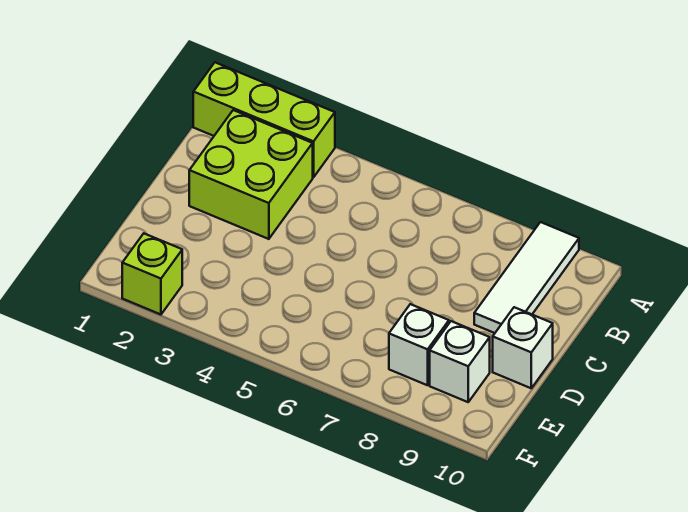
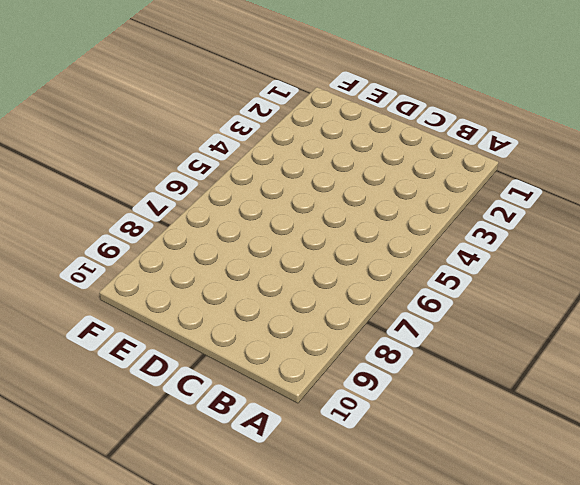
none -> lime 1x3 brick [193,62,335,177]
none -> white 1x3 tile [474,222,579,333]

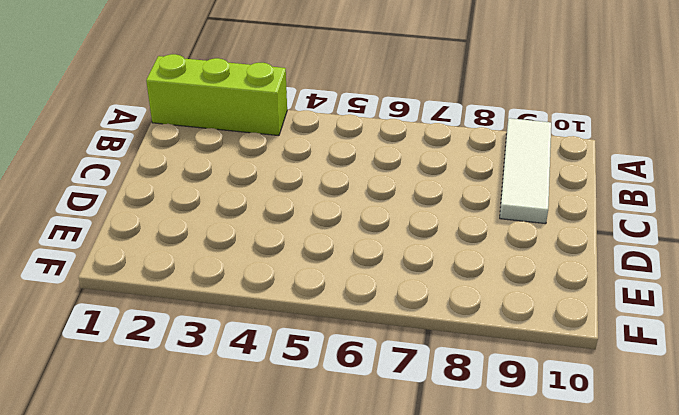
none -> lime 2x2 brick [189,110,313,239]
none -> white 1x1 brick [493,307,553,388]

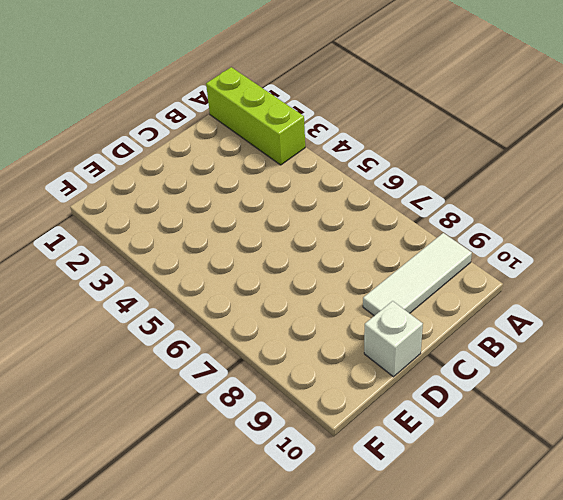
none -> lime 2x2 brick [189,110,313,239]
none -> white 1x1 brick [389,304,449,385]

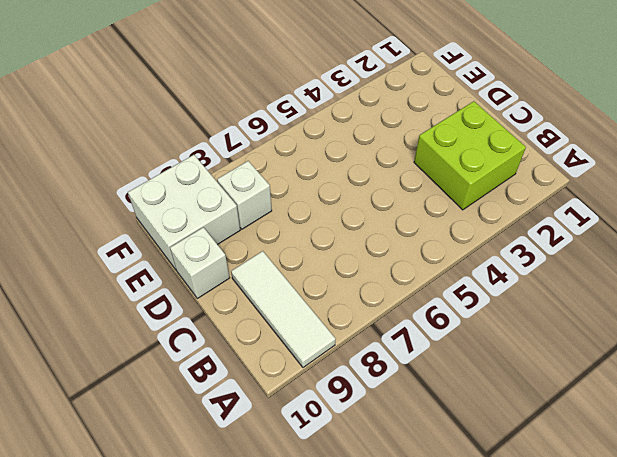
white 2x2 brick [128,155,240,269] -> white 1x1 brick [430,321,490,402]
none -> lime 1x3 brick [193,62,335,177]
none -> lime 1x1 brick [122,234,182,314]

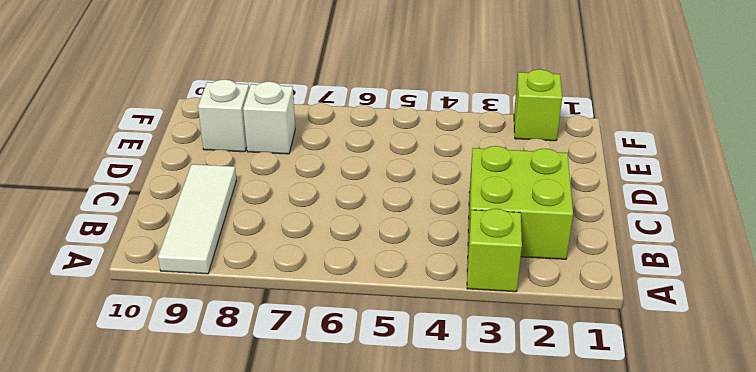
lime 1x1 brick [467,209,522,292] -> lime 1x3 brick [193,62,335,177]
none -> white 1x1 brick [493,307,553,388]

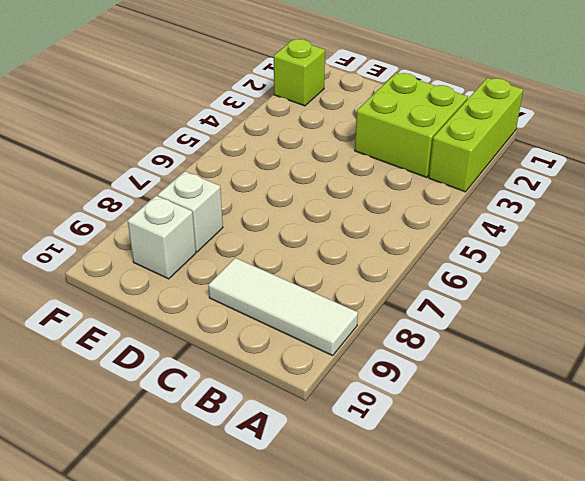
none -> white 1x1 brick [493,307,553,388]

